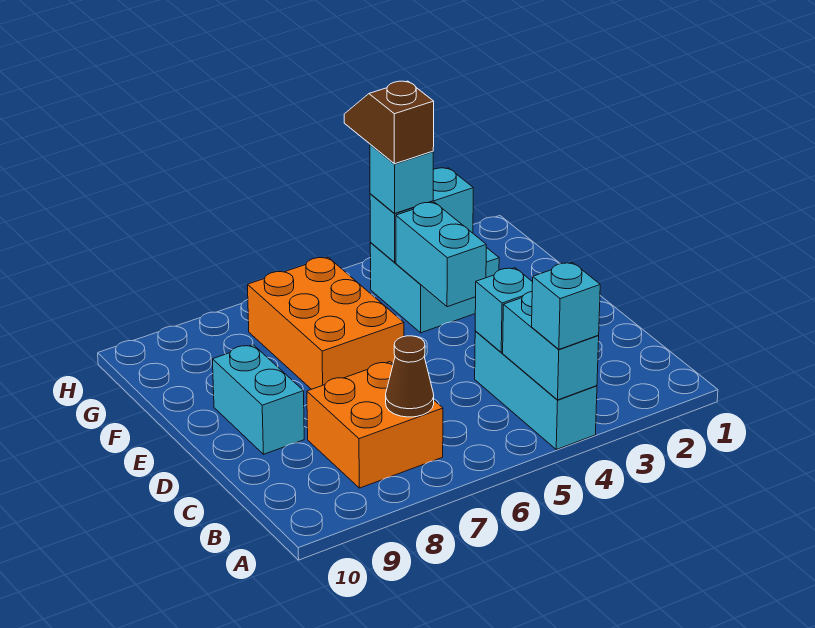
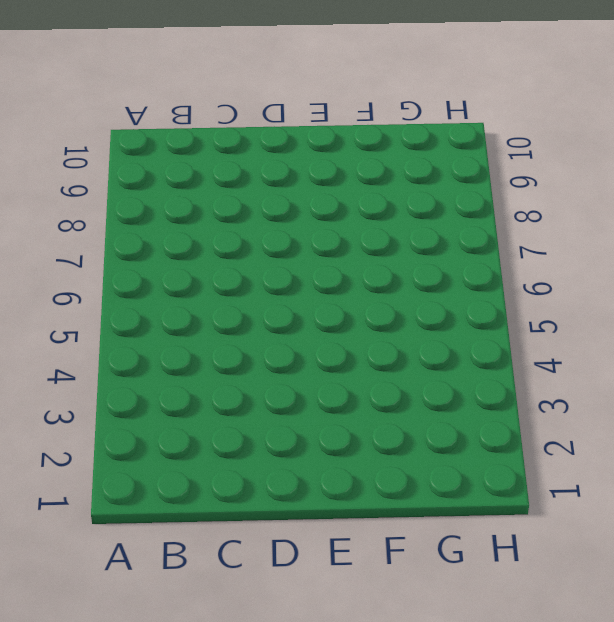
none -> cyan 1x3 brick [475,331,597,450]
none -> orange 2x2 brick [307,362,443,488]
none -> cyan 1x2 brick [212,345,304,454]

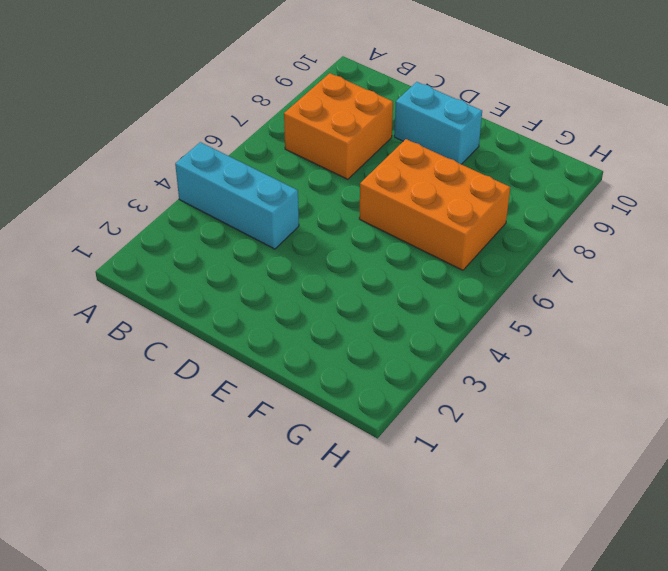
none -> cyan 2x2 brick [370,243,499,333]
none -> cyan 1x2 brick [503,292,599,400]
none -> brown 1x1 cone [386,336,434,417]

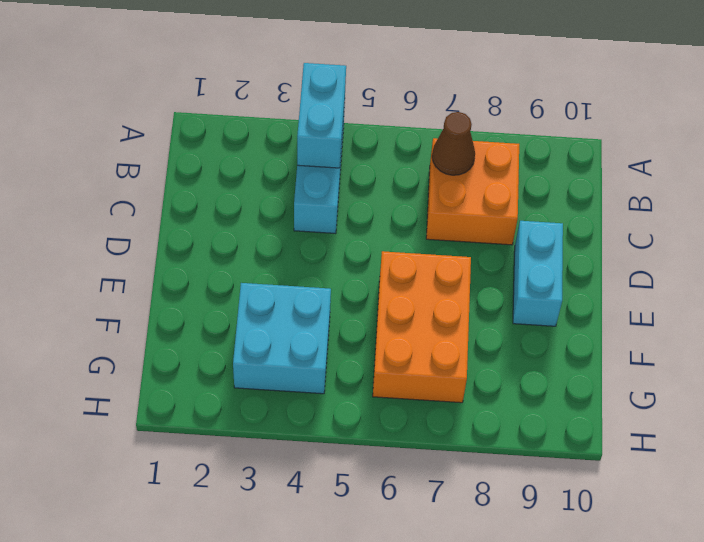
none -> cyan 1x1 brick [475,268,533,352]
none -> cyan 1x2 brick [396,202,486,307]
none -> cyan 1x2 brick [370,168,473,262]

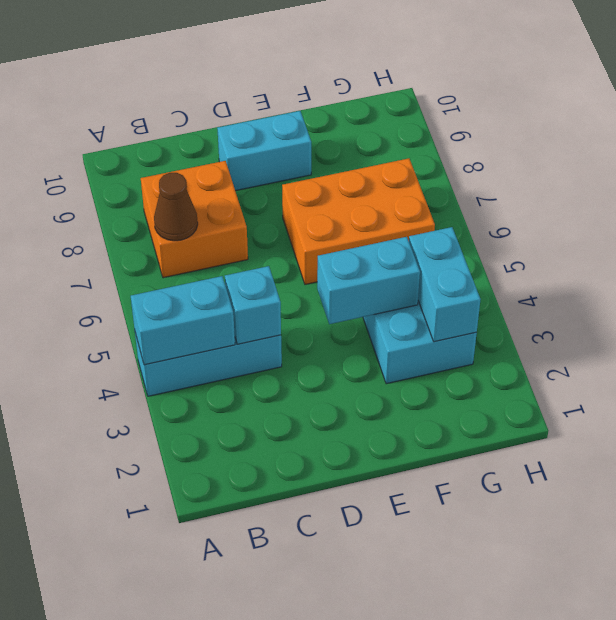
none -> cyan 1x1 brick [532,263,600,349]
none -> cyan 1x1 brick [370,144,433,214]
none -> brown 1x2 slope [344,81,434,164]

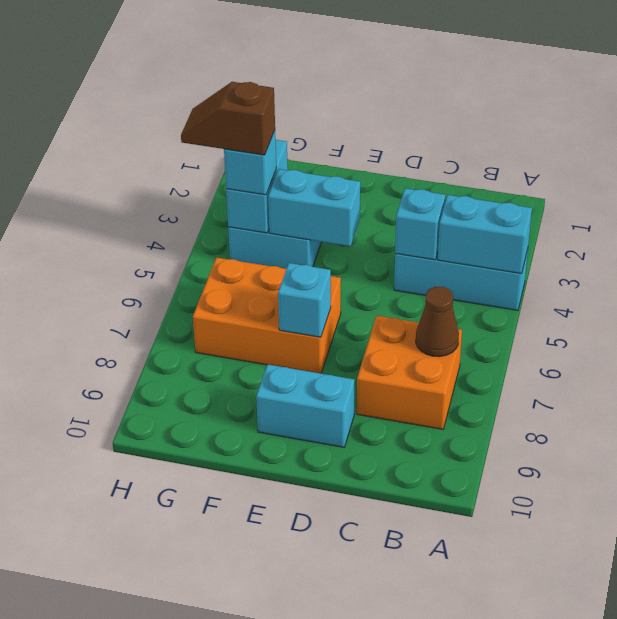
cyan 1x1 brick [278,263,331,337] -> cyan 1x1 brick moved to [532,263,600,349]

